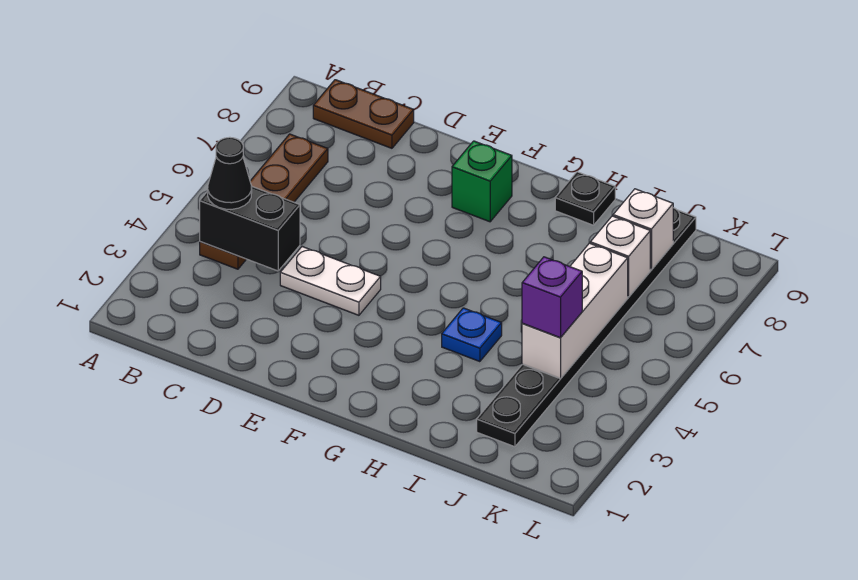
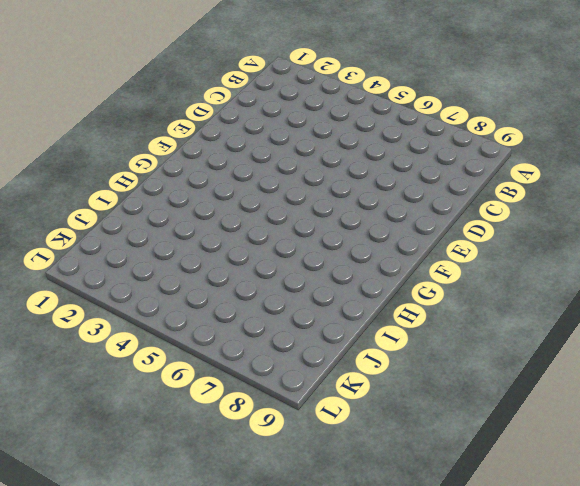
none -> brown 1x4 plate [200,134,328,269]
none -> brown 1x2 plate [313,80,414,148]
none -> white 1x2 plate [280,247,381,315]

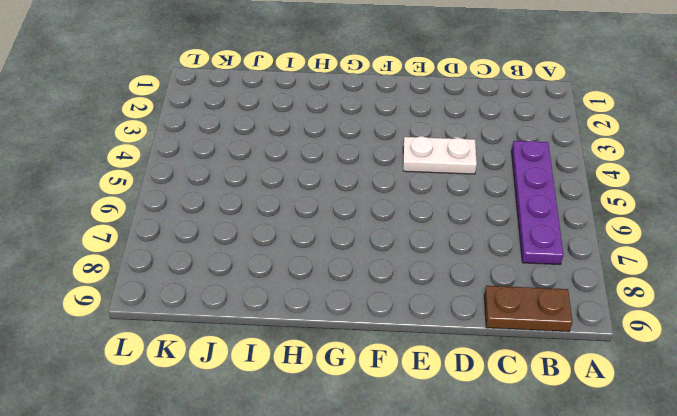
purple 1x4 plate [512,141,563,265] -> brown 1x4 plate [200,134,328,269]
none -> green 1x1 brick [452,141,512,222]
none -> blue 1x1 plate [442,308,502,362]
none -> black 1x1 plate [555,172,615,225]

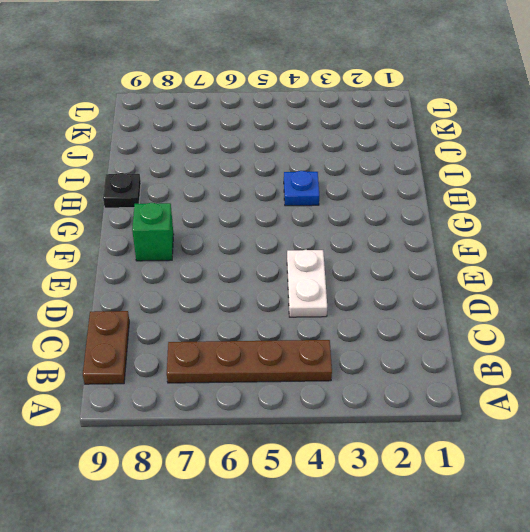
none -> black 1x8 plate [477,208,696,447]
none -> black 1x2 brick [200,187,300,271]
none -> white 1x3 brick [522,243,628,379]

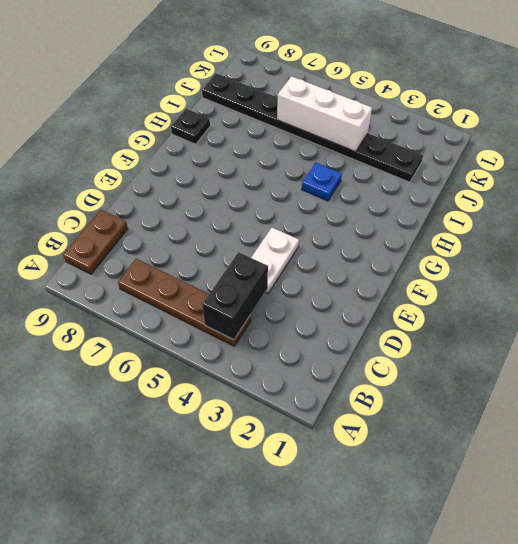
none -> green 1x1 brick [452,141,512,222]
none -> white 1x1 brick [590,216,650,297]
none -> white 1x1 brick [613,189,673,270]

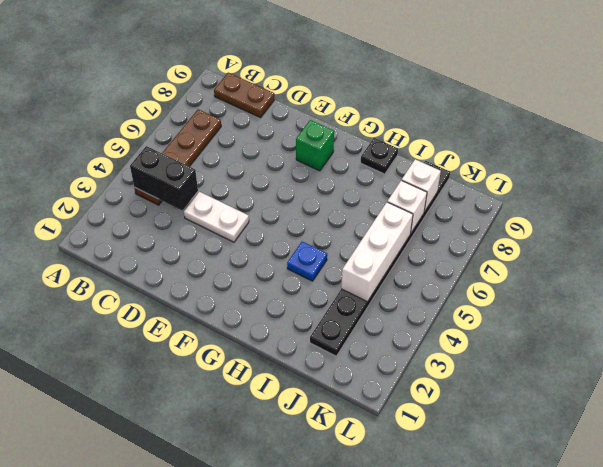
none -> black 1x1 cone [208,137,252,209]
none -> purple 1x1 brick [522,257,582,338]

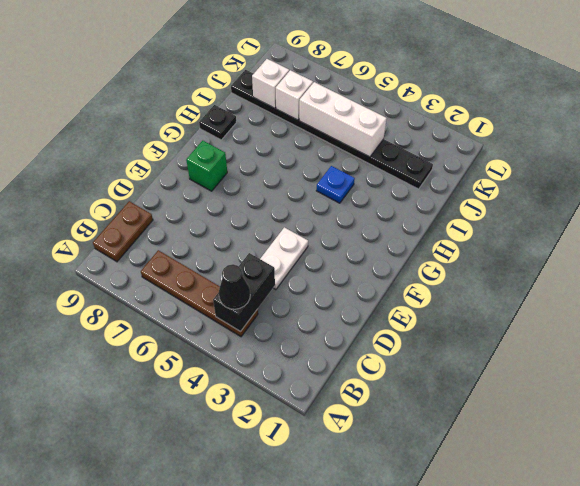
none -> purple 1x1 brick [522,257,582,338]

